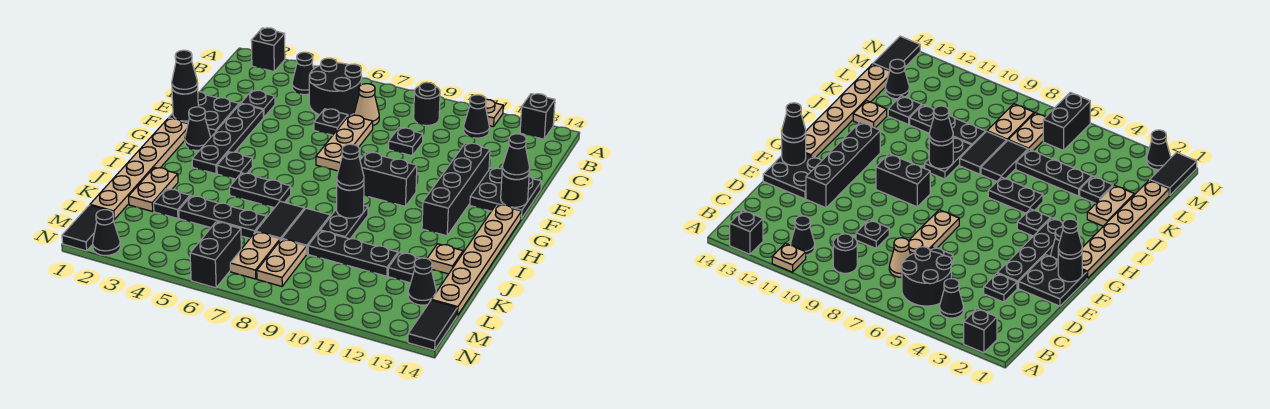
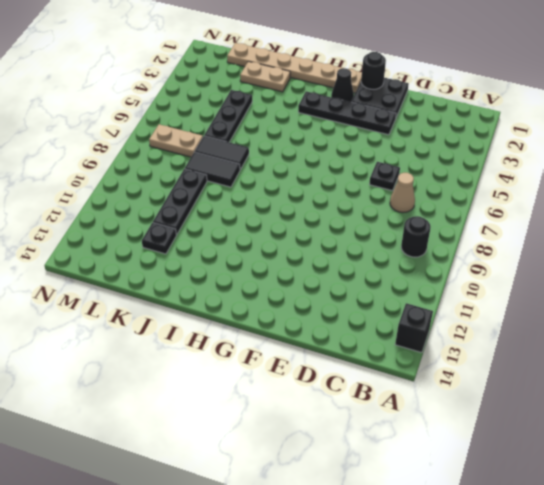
none -> black 1x1 brick [251,28,285,72]
none -> tan 1x1 plate [485,99,503,127]
none -> black 1x1 cone [292,52,314,95]
none -> black 2x2 round brick [309,58,362,116]

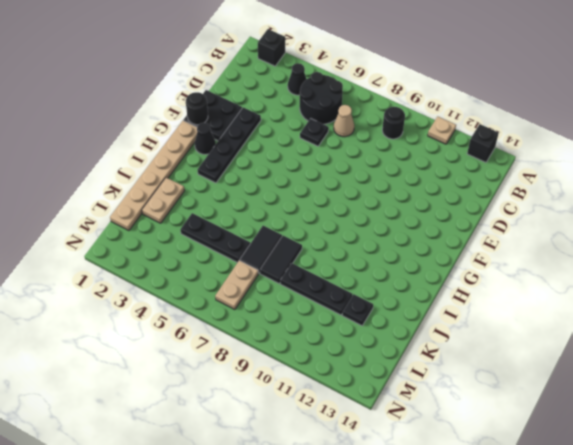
none -> black 1x1 cone [464,95,490,138]
none -> black 1x1 plate [241,90,275,117]
none -> tan 1x3 plate [316,115,373,171]
none -> black 1x1 plate [388,128,423,156]

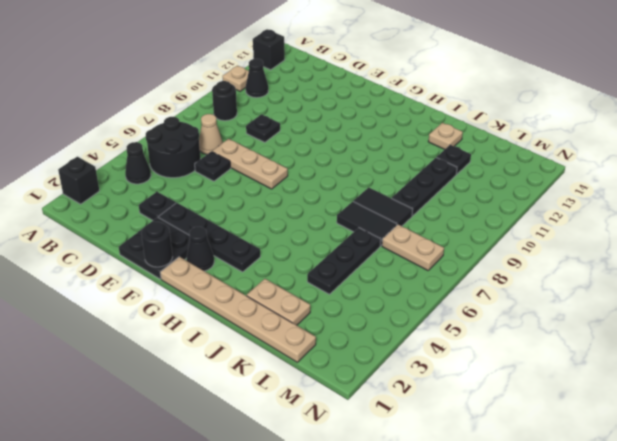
none -> black 1x4 brick [422,143,490,236]
none -> black 2x2 plate [470,168,541,219]
none -> black 1x2 brick [360,152,417,206]
none -> tan 1x6 plate [431,204,521,316]

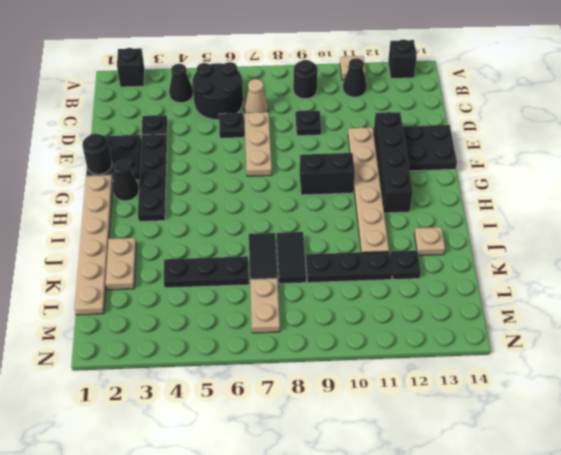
tan 1x6 plate [348,127,389,252] -> tan 1x6 plate moved to [431,204,521,316]
none -> black 1x1 plate [217,152,253,179]
none -> black 1x2 plate [230,173,291,208]
none -> black 1x2 plate [320,206,368,239]
none -> black 1x1 plate [154,189,190,218]

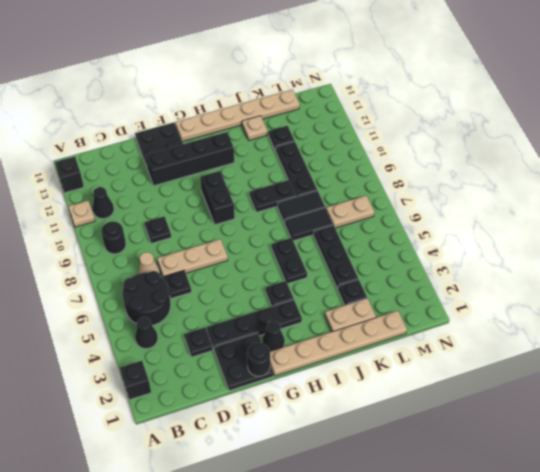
none -> tan 1x2 plate [257,239,306,286]
none -> black 1x1 cone [408,258,436,305]
none -> black 1x2 tile [62,205,105,251]
none -> black 1x2 brick [190,222,241,288]

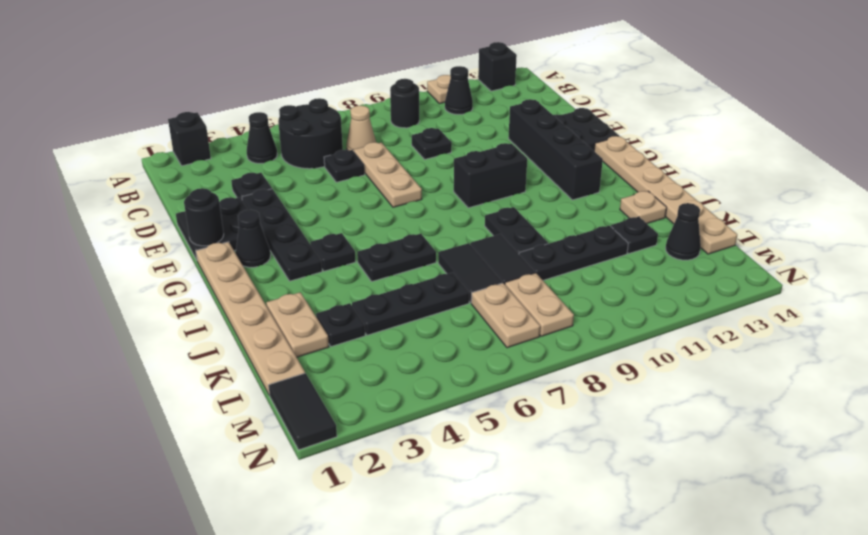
none -> black 1x2 brick [190,222,241,288]
none -> black 1x2 tile [408,300,457,350]
none -> black 1x1 cone [93,210,120,256]
none -> black 1x1 round brick [501,173,529,207]

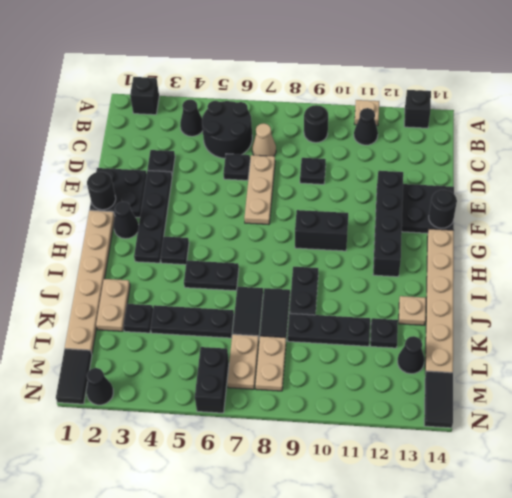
none -> black 1x1 round brick [337,184,364,218]
none -> black 1x1 cone [172,50,198,94]
none -> black 1x1 cone [502,134,530,179]
none -> black 1x1 cone [337,144,364,190]

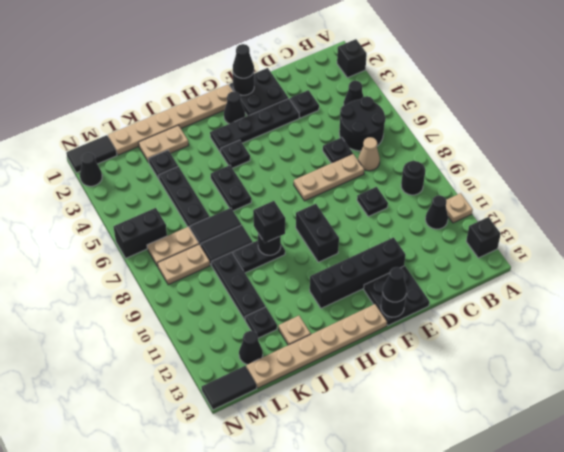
black 1x1 brick [253,201,285,243] -> black 1x1 cone [337,144,364,190]

